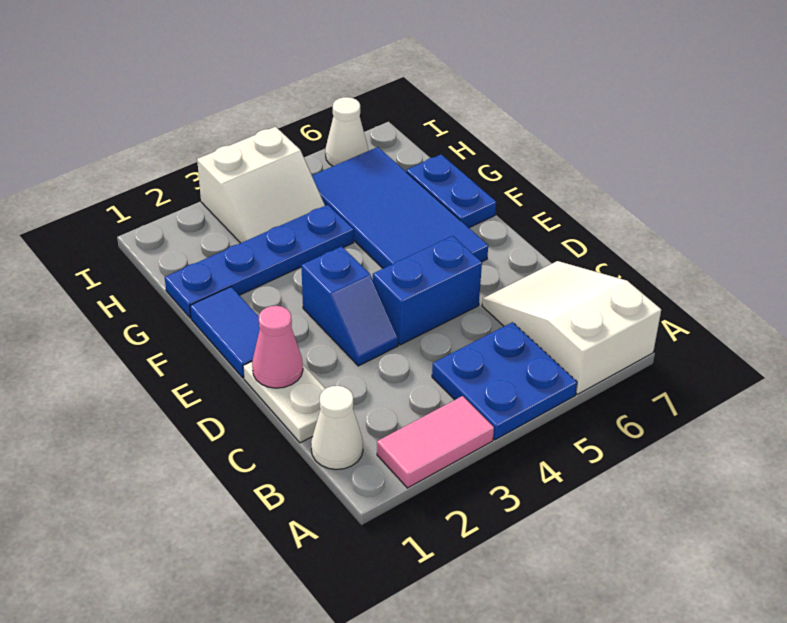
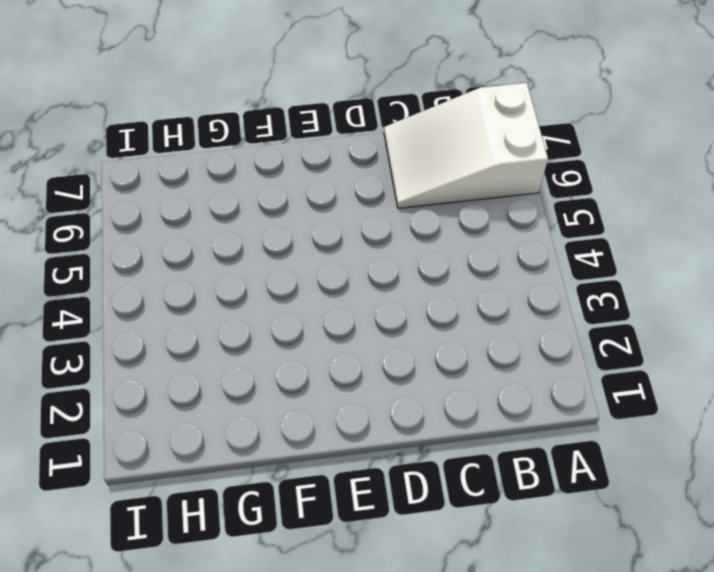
none -> pink 1x2 tile [377,396,494,488]
none -> blue 2x2 plate [432,322,577,440]
none -> white 1x1 cone [311,386,363,470]

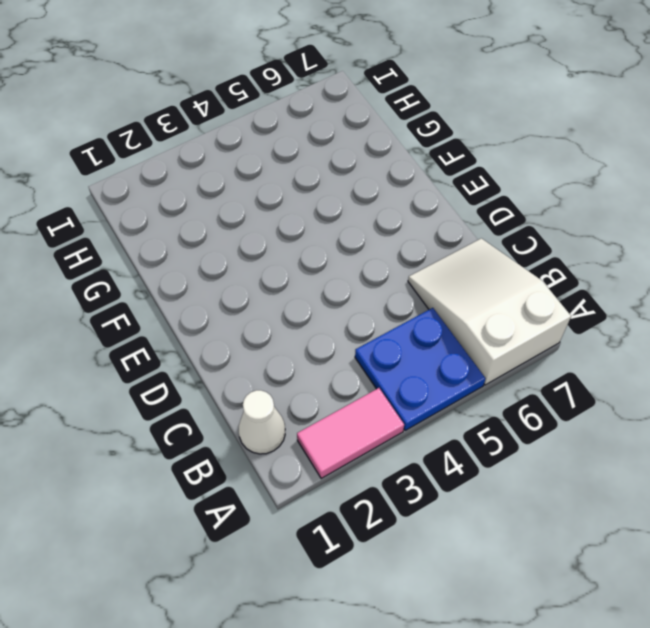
none -> white 1x2 plate [243,362,325,443]
none -> blue 1x2 slope [301,246,398,366]
none -> blue 1x2 brick [373,236,482,345]

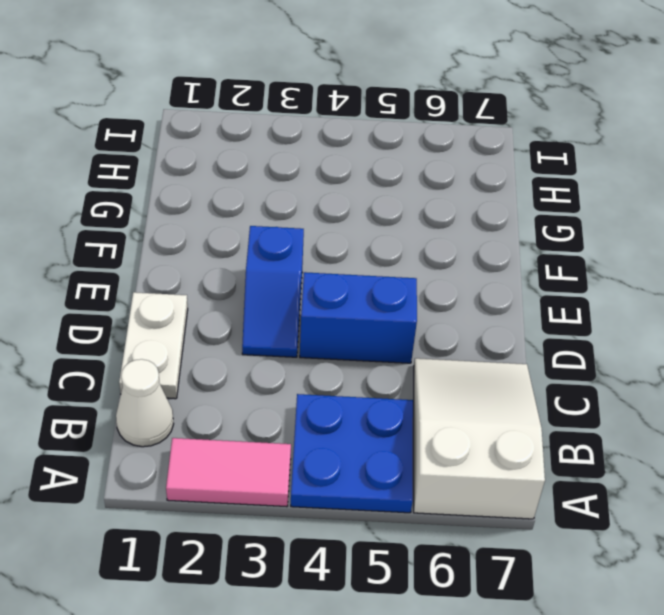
none -> blue 1x2 tile [190,287,260,378]
none -> blue 2x4 tile [312,147,488,268]
none -> blue 1x2 plate [406,154,496,228]

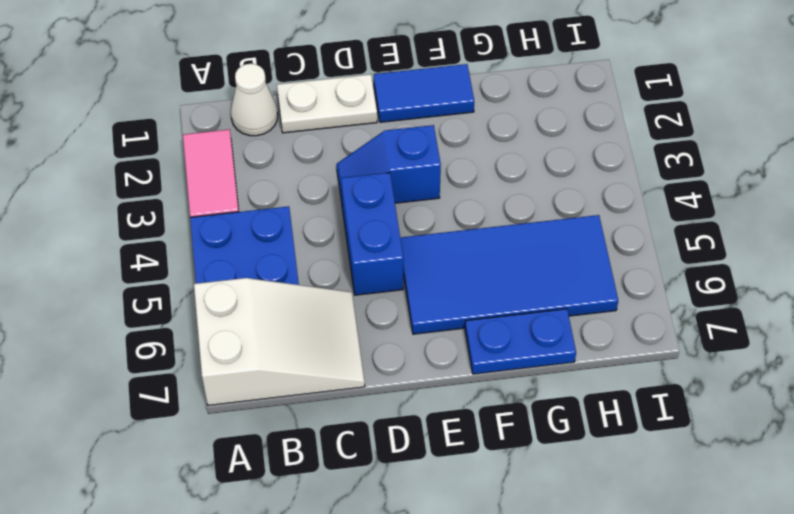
none -> blue 1x4 plate [165,205,354,318]
none -> white 2x2 slope [197,127,325,243]
none -> white 1x1 cone [325,97,368,166]

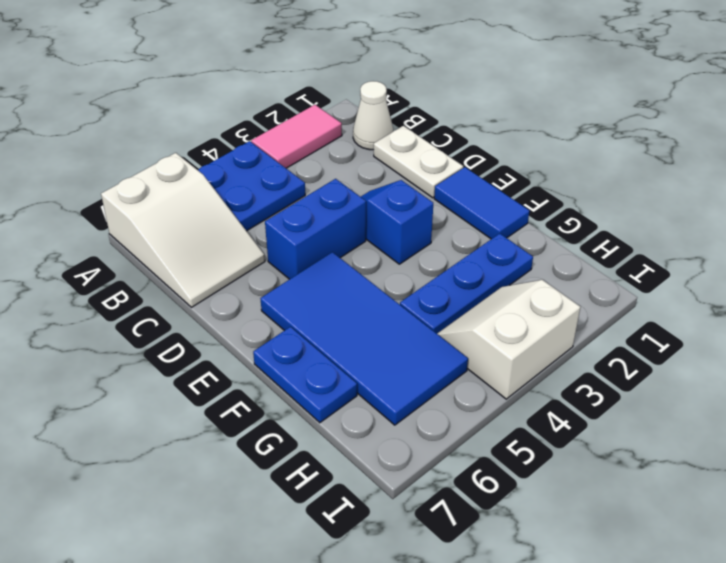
blue 1x3 plate [400,233,533,333] -> blue 1x4 plate [165,205,354,318]
none -> white 1x1 cone [325,97,368,166]
none -> pink 1x1 cone [252,306,303,388]

